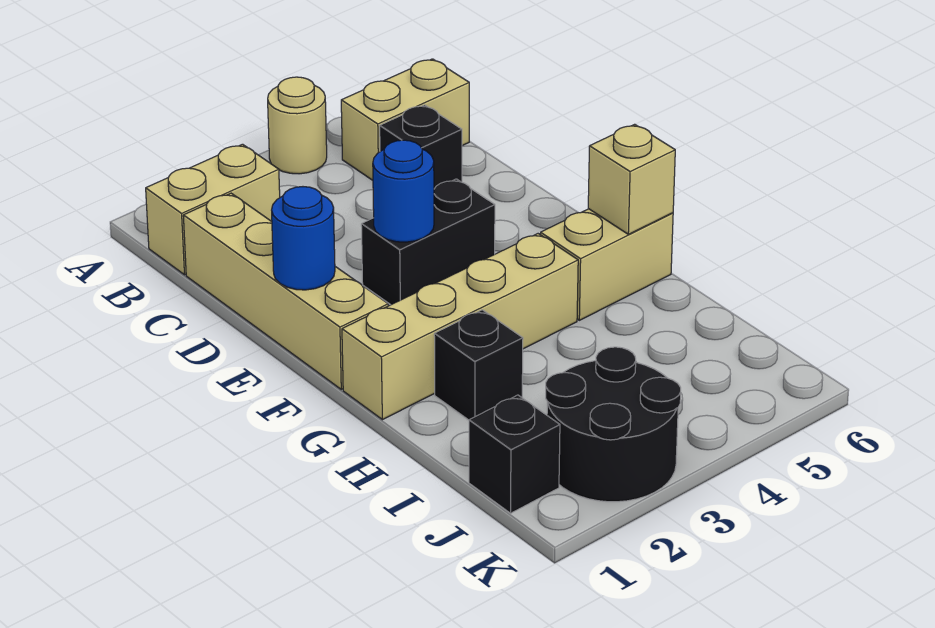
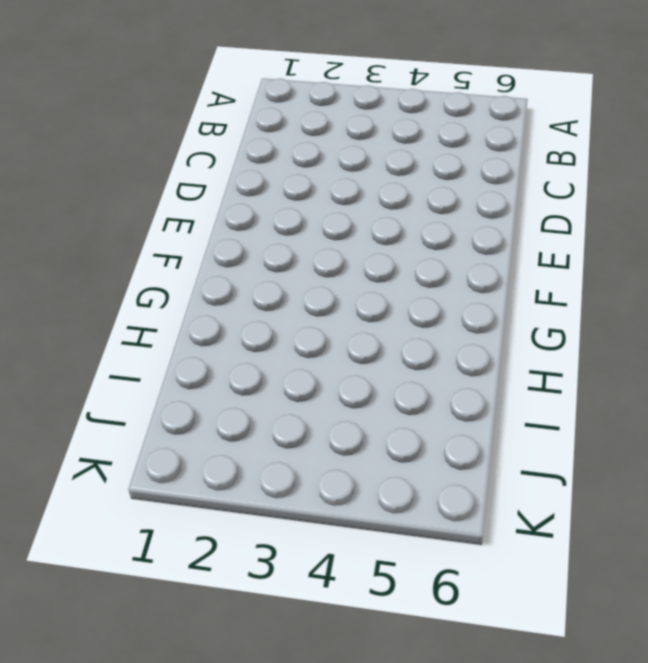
none -> tan 1x1 round brick [268,77,327,174]
none -> tan 1x2 brick [146,144,280,275]
none -> tan 1x2 brick [341,59,469,180]

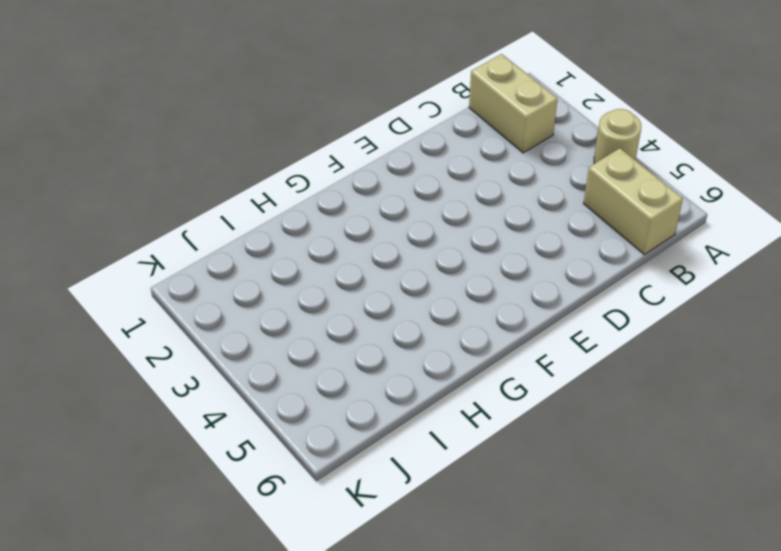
none -> tan 1x4 brick [183,193,388,389]
none -> black 1x1 brick [380,105,462,189]
none -> black 1x2 brick [361,179,495,305]

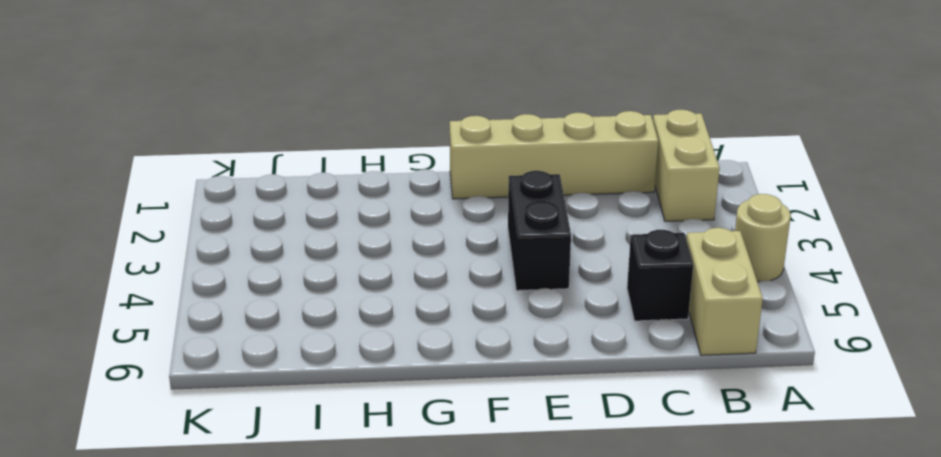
none -> tan 1x4 brick [342,234,578,420]
none -> tan 1x2 brick [540,209,673,320]
none -> black 1x1 brick [434,310,523,420]

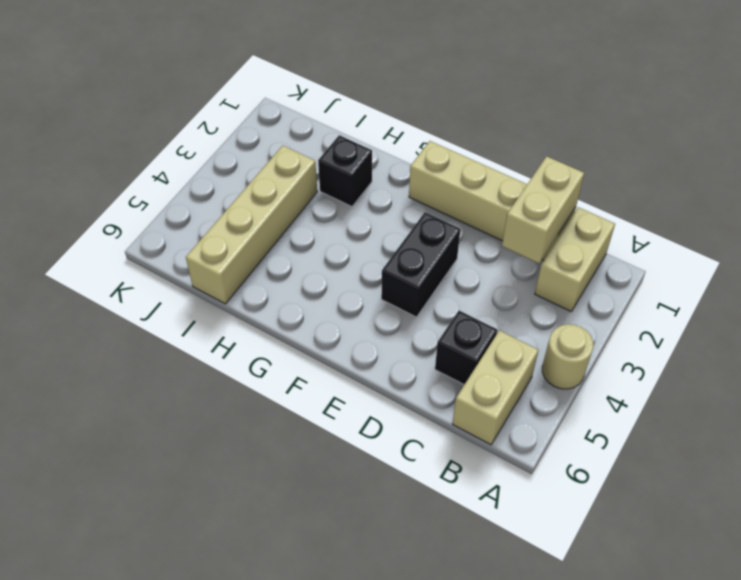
tan 1x2 brick [502,156,584,263] -> tan 1x2 brick moved to [540,209,673,320]
tan 1x4 brick [186,146,317,304] -> tan 1x4 brick moved to [342,234,578,420]
none -> black 1x1 brick [469,395,560,513]
none -> black 2x2 round brick [546,347,681,502]
none -> blue 1x1 round brick [272,187,335,290]

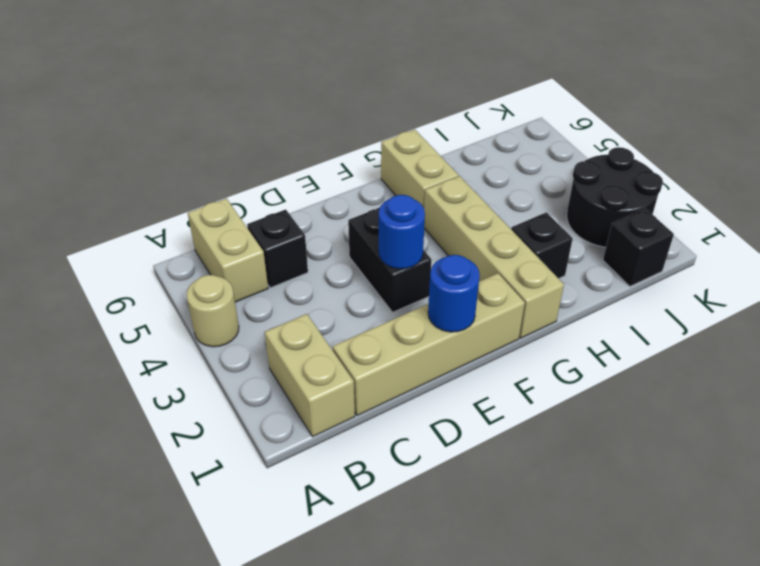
none -> tan 1x1 brick [588,124,675,234]

